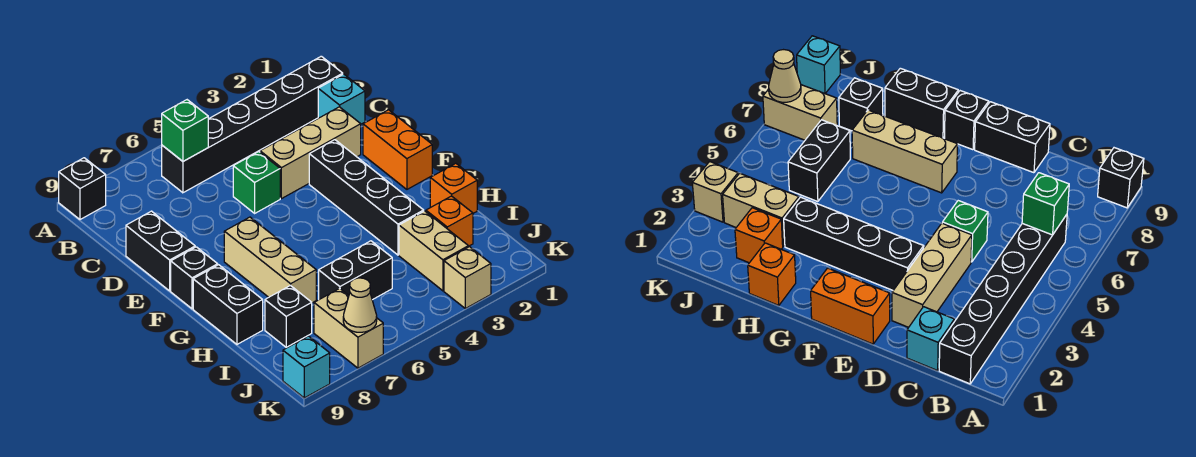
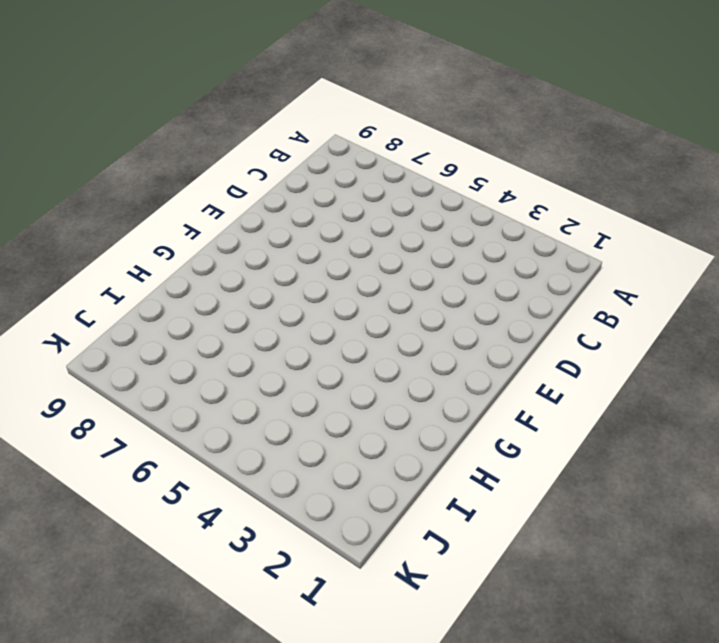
none -> black 1x1 brick [59,158,106,220]
none -> black 1x6 brick [162,56,343,193]
none -> cyan 1x1 brick [318,74,365,124]

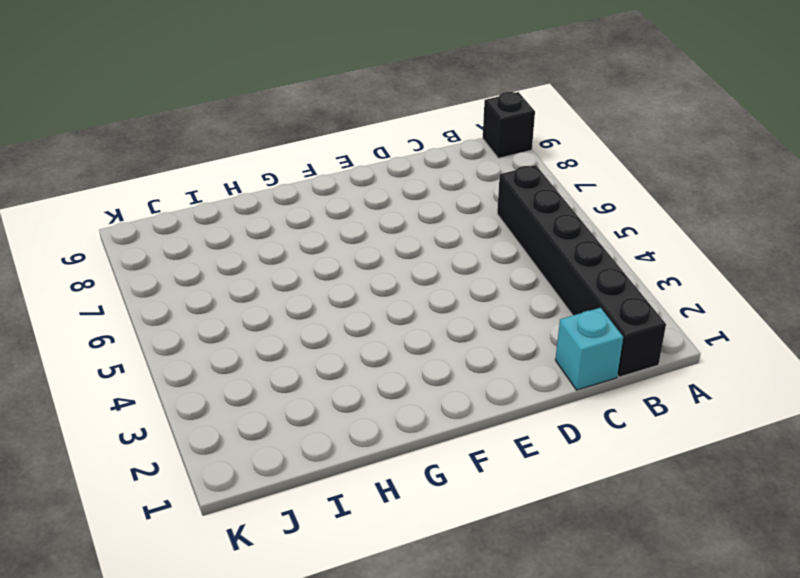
none -> tan 1x3 brick [260,107,361,199]
none -> green 1x1 brick [233,152,280,213]
none -> black 1x2 brick [126,211,195,291]

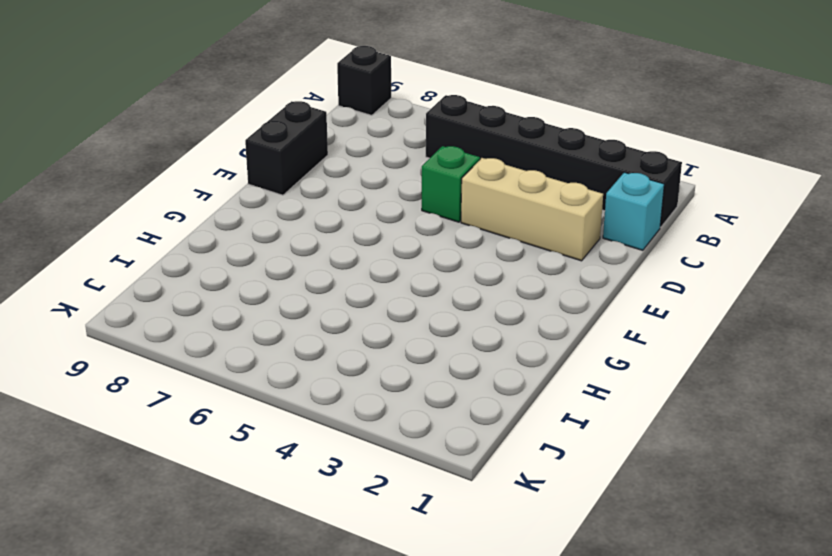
none -> orange 1x2 brick [363,110,432,189]
none -> black 1x4 brick [309,140,424,255]
none -> tan 1x3 brick [224,217,316,303]

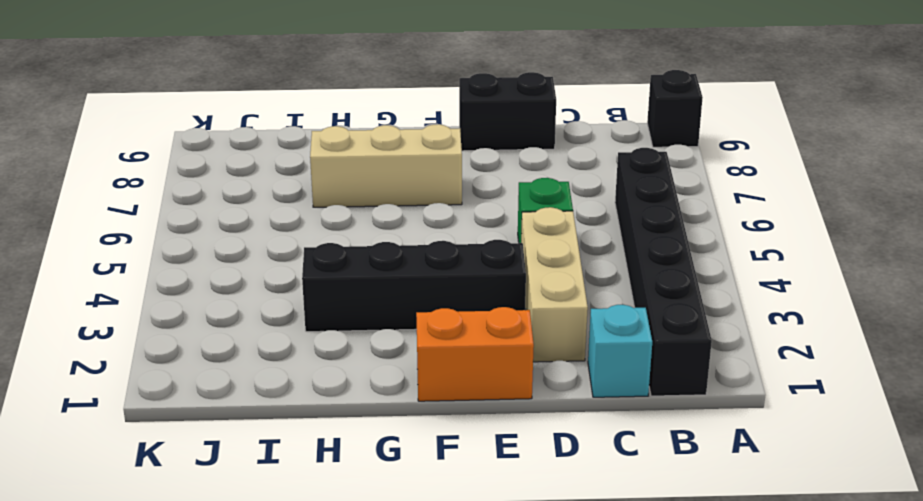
none -> black 1x1 brick [171,247,218,309]
none -> black 1x2 brick [193,265,263,344]
none -> orange 1x1 brick [430,163,477,213]

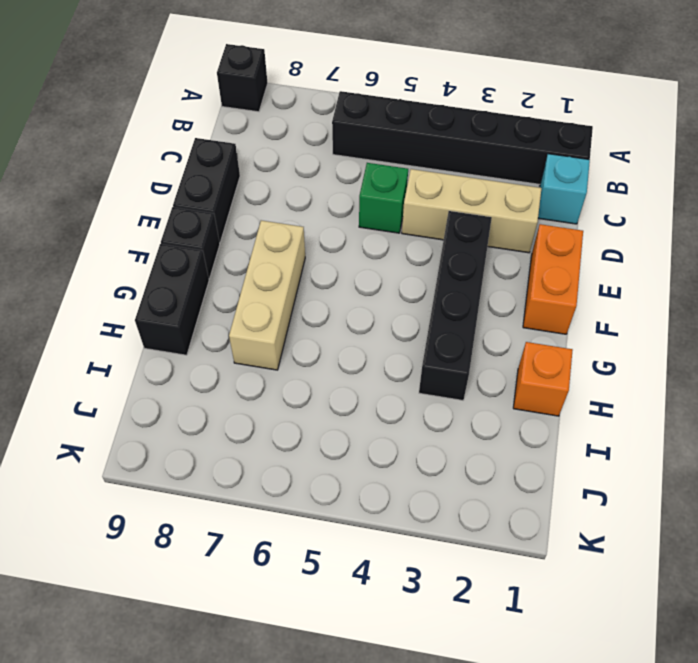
none -> orange 1x1 brick [426,196,473,246]
none -> tan 1x2 brick [399,211,468,291]
none -> black 1x2 brick [319,241,392,300]

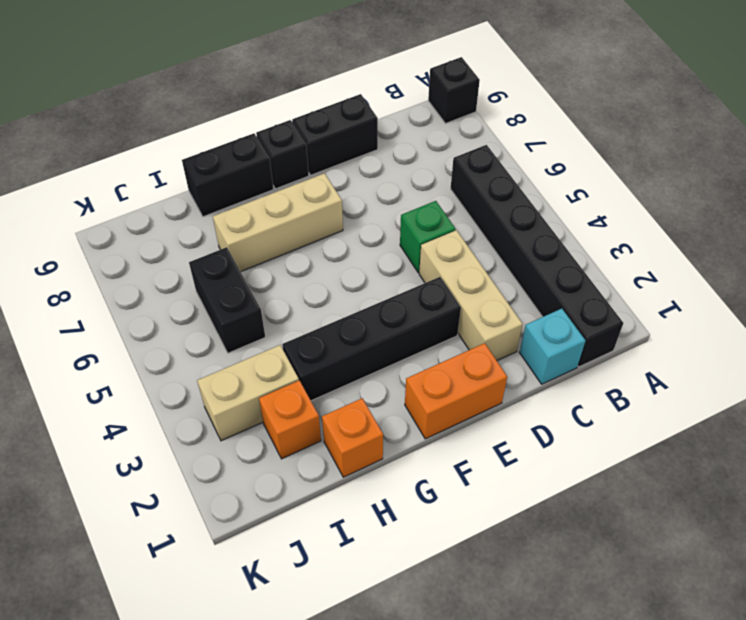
none -> black 1x1 brick [265,285,312,347]
none -> tan 1x2 brick [314,288,383,368]
none -> tan 1x1 brick [444,247,491,308]

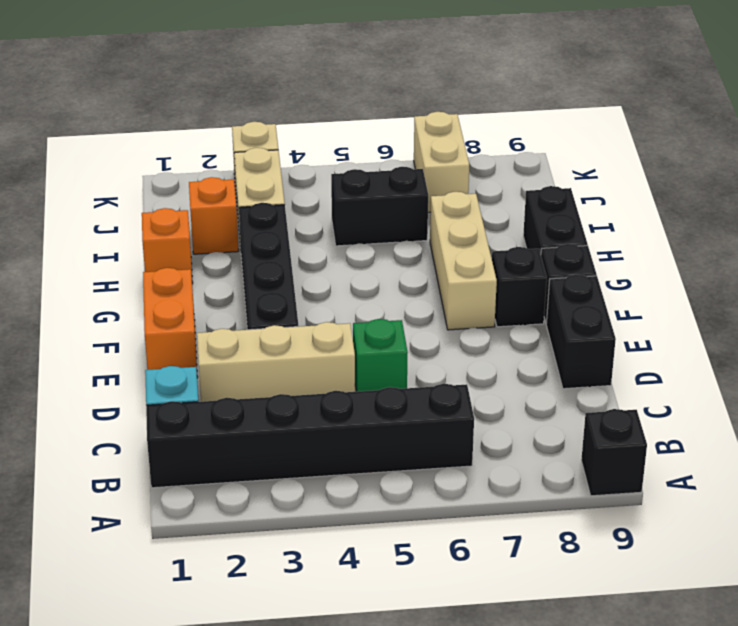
black 1x1 brick [492,247,547,327] -> black 1x1 brick moved to [265,285,312,347]
none -> cyan 1x1 brick [283,336,330,398]
none -> green 1x1 brick [162,100,208,161]
none -> tan 1x1 cone [343,278,377,332]

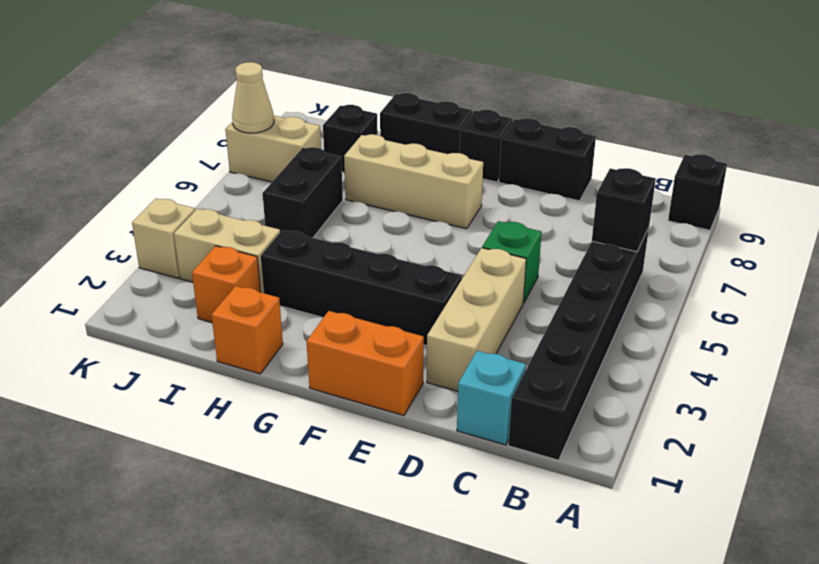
black 1x1 brick [592,168,656,252] -> green 1x1 brick [162,100,208,161]
none -> cyan 1x1 brick [283,336,330,398]

